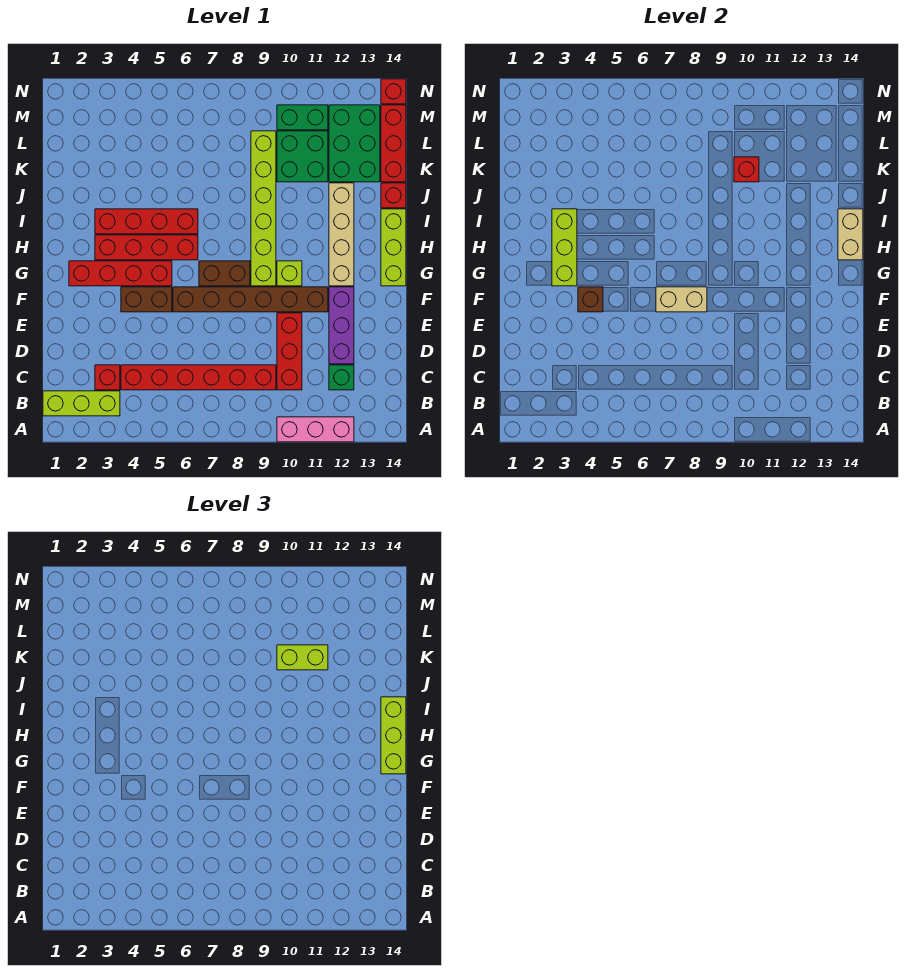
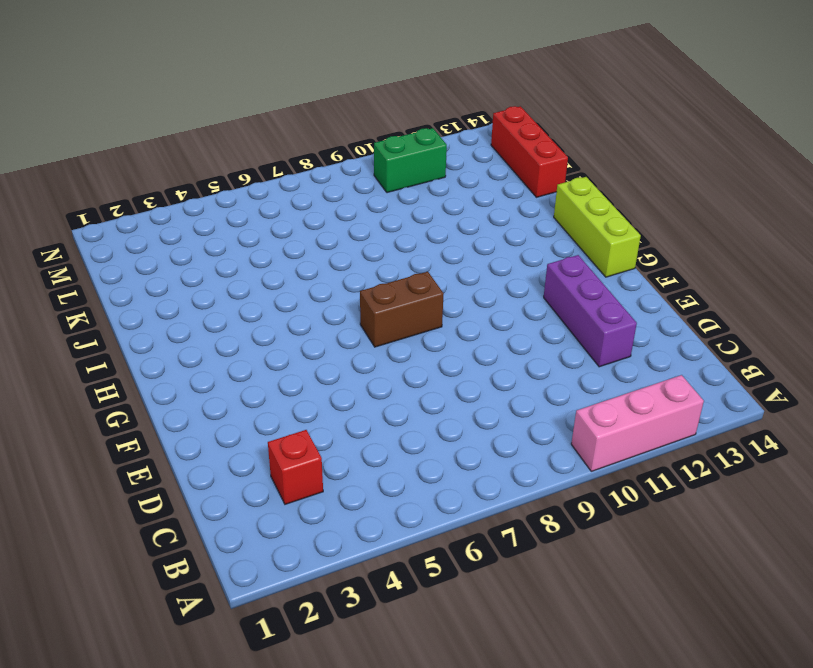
none -> lime 1x3 brick [43,391,120,416]
none -> red 1x6 brick [121,365,276,390]
none -> red 1x3 brick [277,313,302,390]
none -> green 1x1 brick [329,365,354,390]

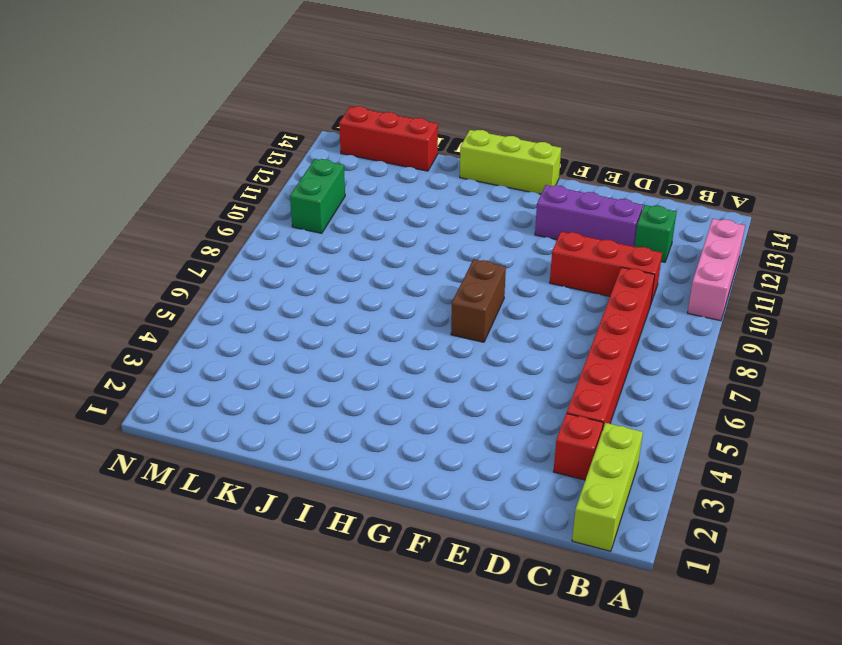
none -> brown 1x2 brick [121,287,172,312]
none -> brown 1x6 brick [173,287,328,312]
none -> red 1x4 brick [69,261,172,286]
none -> lime 1x6 brick [251,131,276,286]

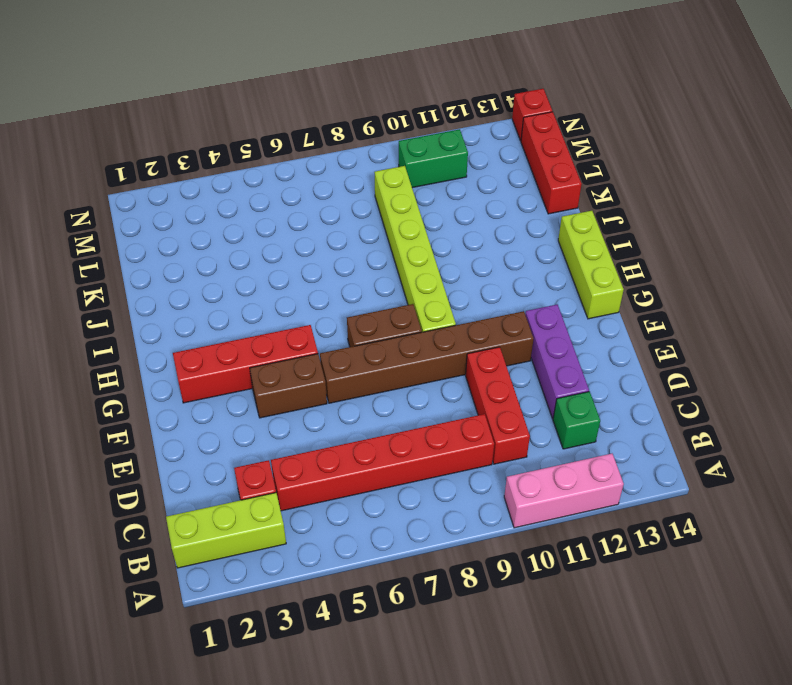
none -> lime 1x1 brick [277,261,302,286]
none -> tan 1x4 brick [329,183,354,286]
none -> red 1x4 brick [95,235,198,260]
none -> red 1x4 brick [95,209,198,234]

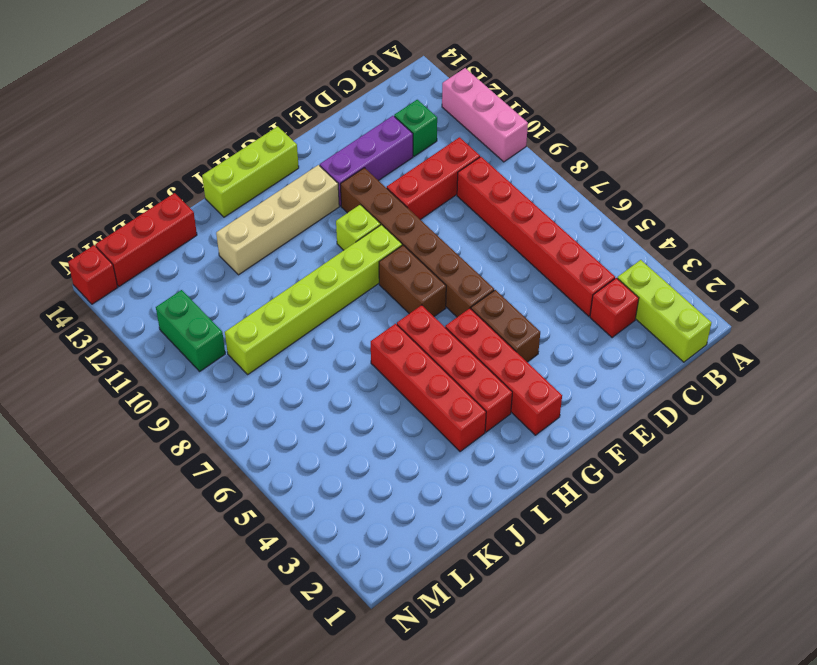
none -> red 1x1 brick [381,183,406,208]
none -> green 2x2 brick [277,131,328,182]
none -> green 2x3 brick [329,105,380,182]
none -> brown 1x1 brick [578,287,603,312]

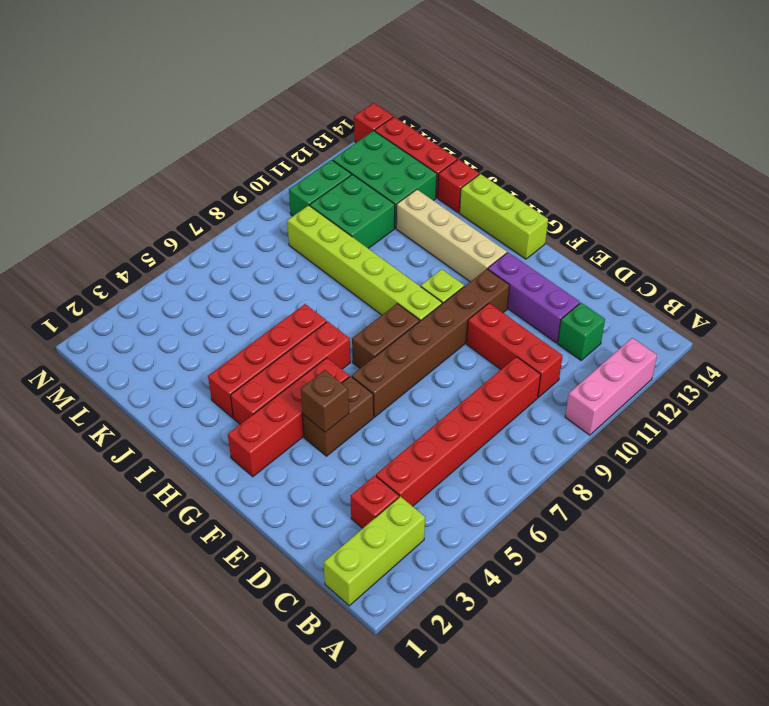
none -> tan 1x2 brick [656,287,707,312]
none -> lime 1x3 brick [552,209,577,286]
none -> tan 1x2 brick [838,209,863,260]
none -> red 1x1 brick [734,157,759,182]

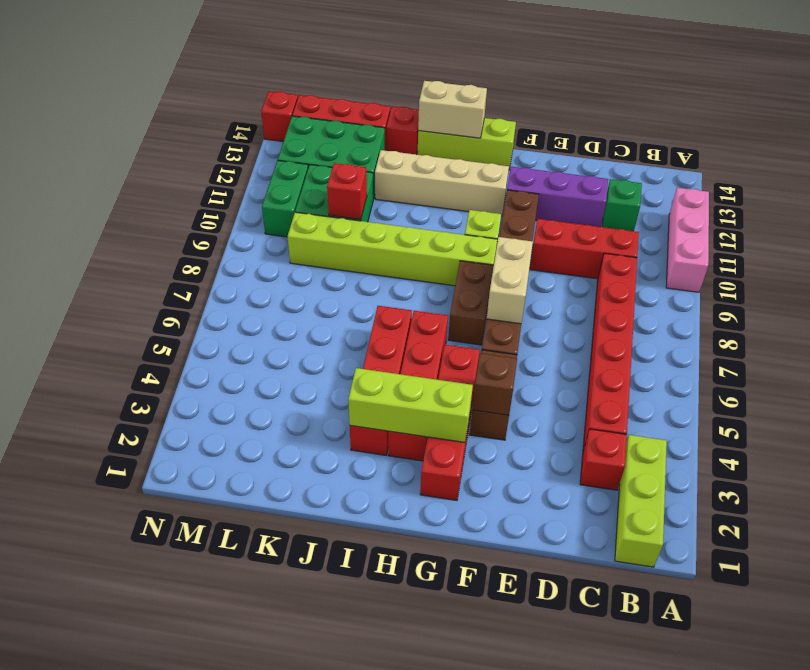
none -> lime 1x3 brick [381,697,406,774]
none -> lime 1x2 brick [277,645,328,670]

